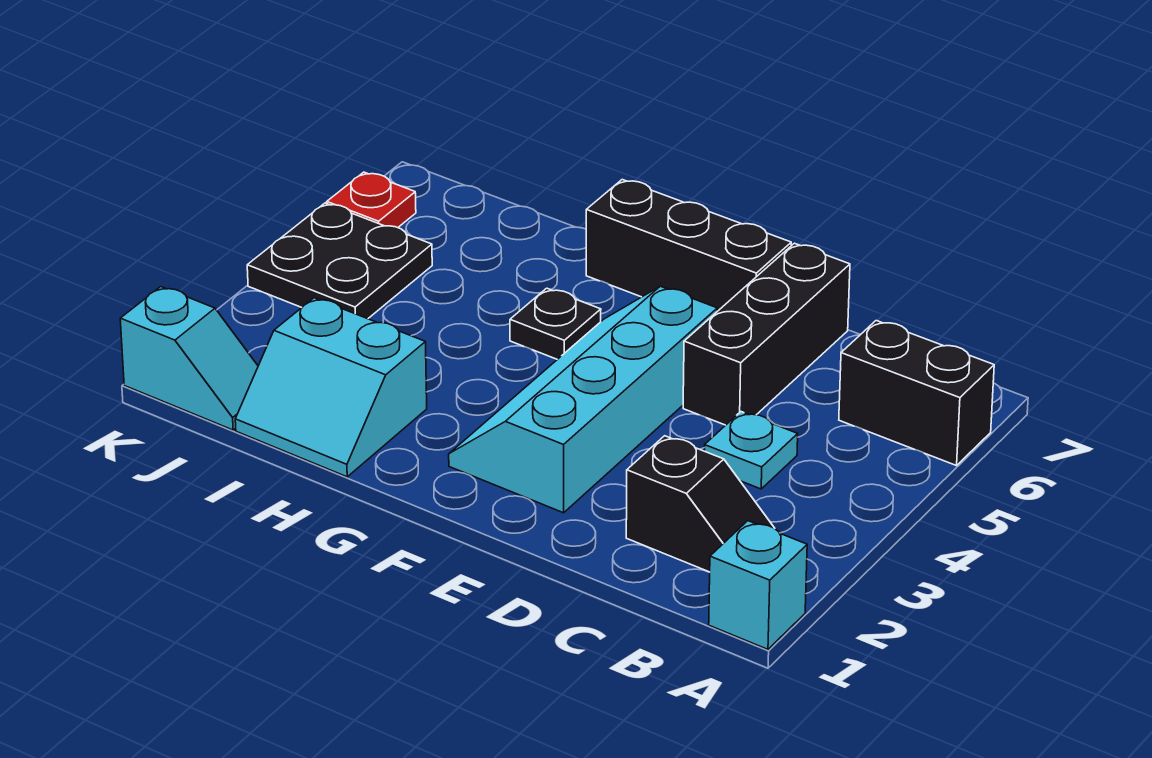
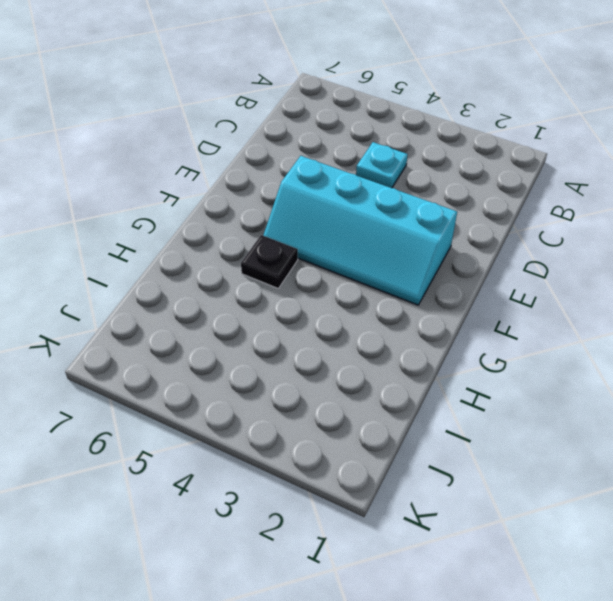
none -> cyan 1x1 brick [709,521,807,649]
none -> black 1x2 brick [839,321,994,466]
none -> black 1x2 slope [626,436,774,572]

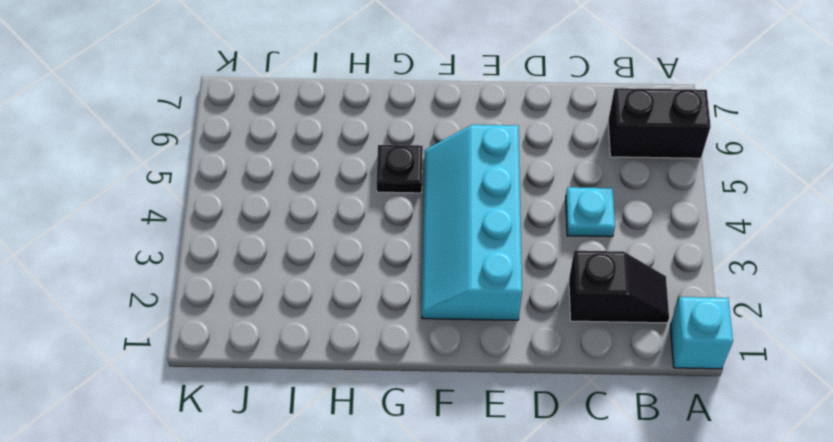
none -> black 1x3 brick [683,243,850,425]
none -> black 1x3 brick [586,180,791,311]
none -> cyan 2x2 slope [235,298,427,477]

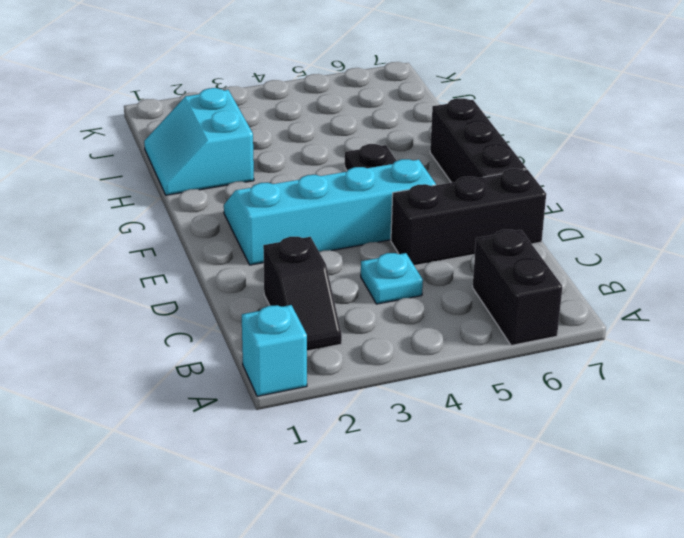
none -> cyan 1x2 slope [120,287,258,430]
none -> black 2x2 plate [247,203,432,319]
none -> red 1x1 plate [327,172,416,228]

